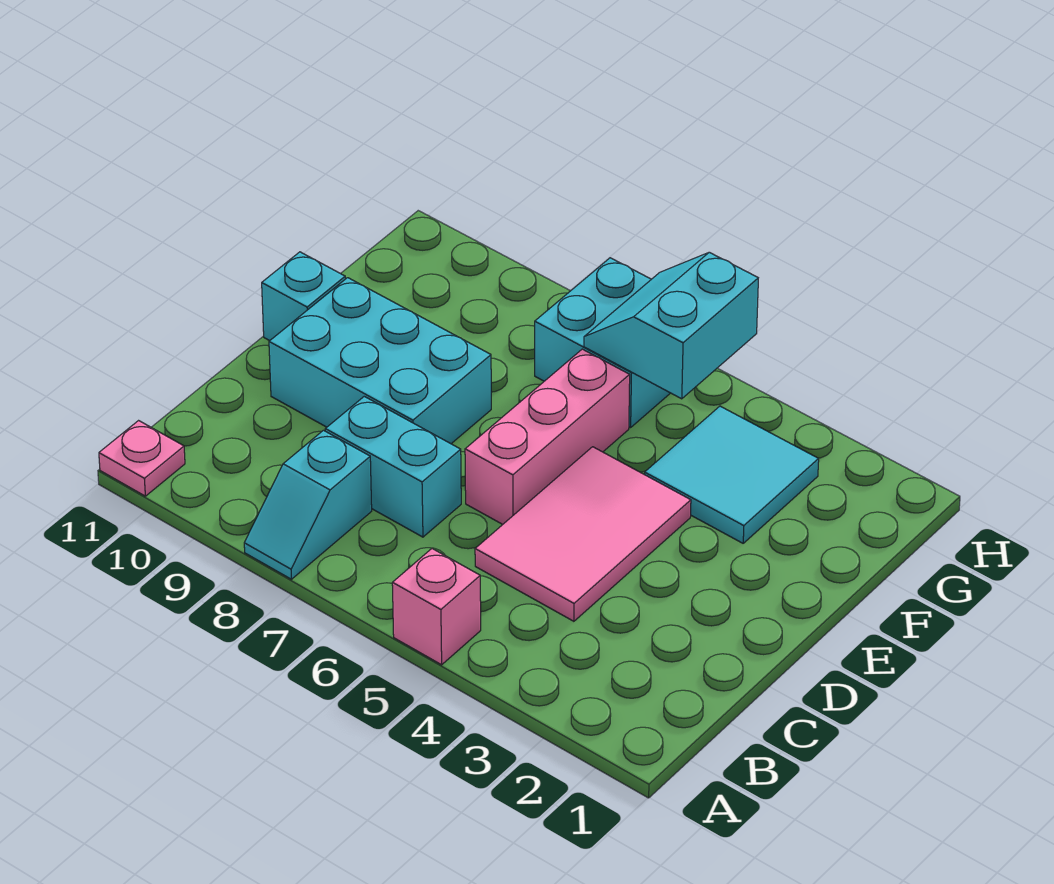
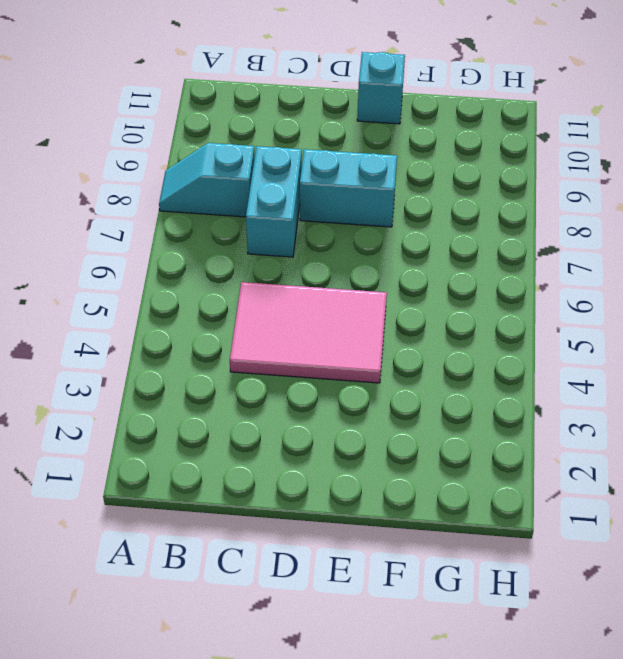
cyan 1x2 brick [300,149,397,227] -> cyan 2x3 brick [269,278,491,444]
none -> pink 1x1 brick [392,549,481,665]
none -> pink 1x1 plate [99,421,185,496]

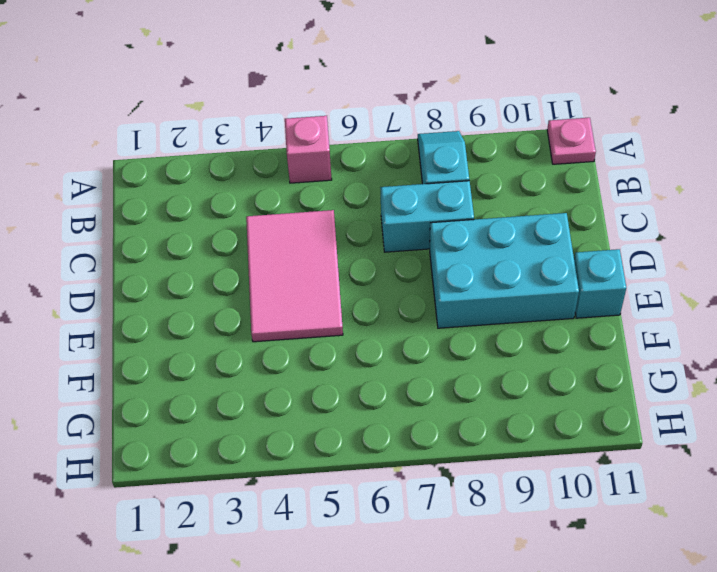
none -> pink 1x3 brick [465,349,630,524]
none -> cyan 2x2 tile [645,406,819,543]

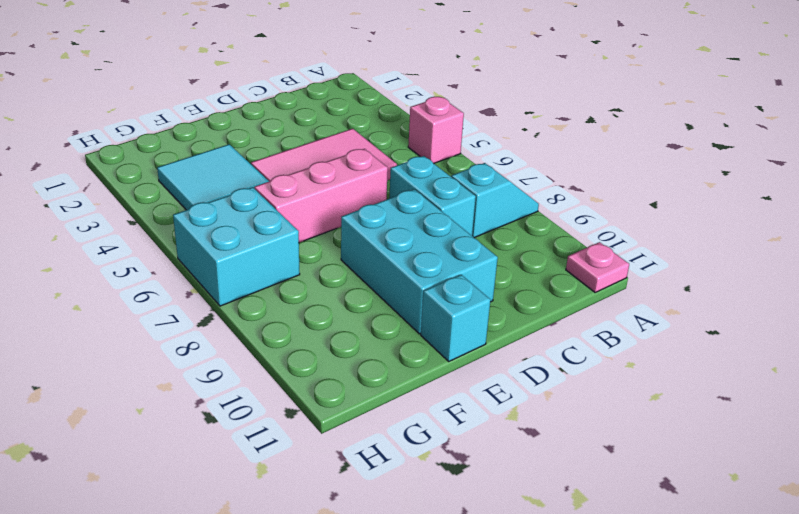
none -> cyan 2x2 slope [584,252,758,399]

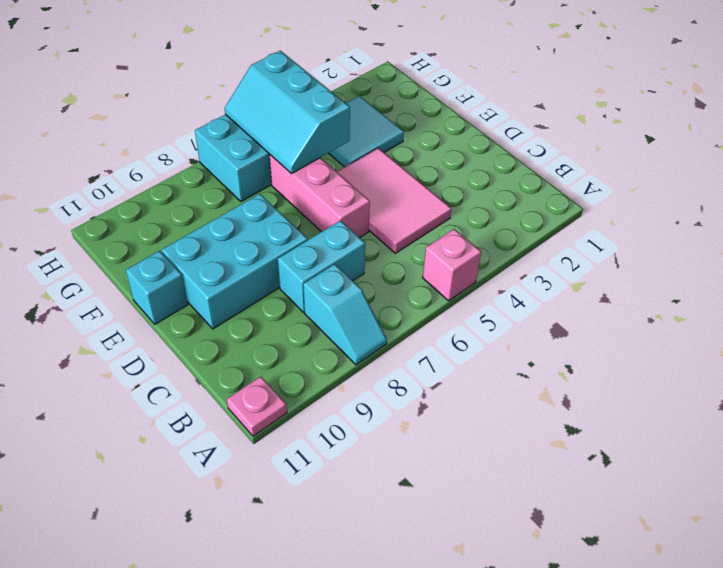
cyan 2x3 slope [225,51,350,174] -> cyan 2x2 slope [584,252,758,399]

